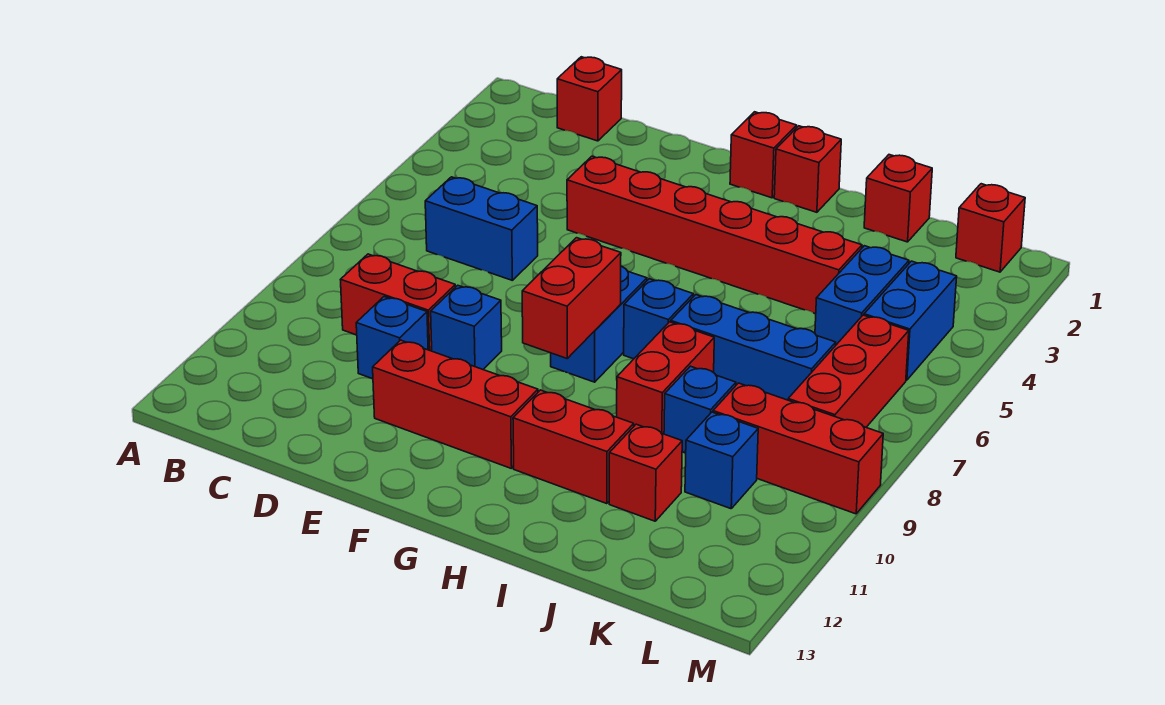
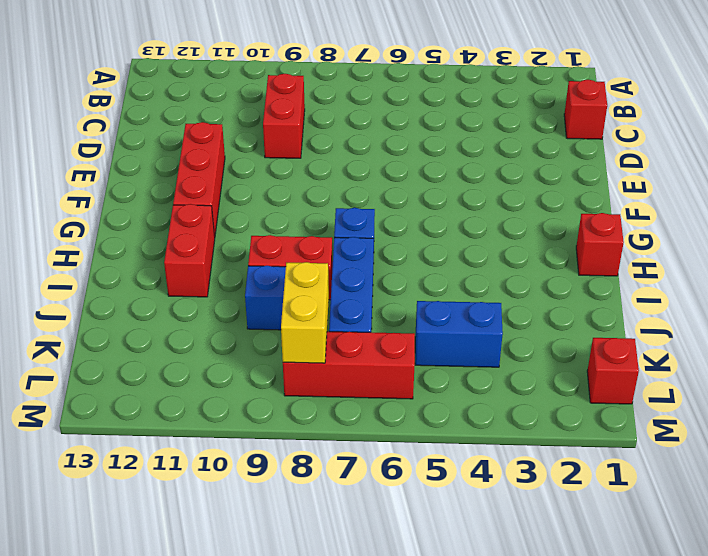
yellow 1x2 brick [281,262,329,363] -> none
none -> blue 1x2 brick [425,177,538,280]
none -> blue 1x1 brick [356,297,428,379]
none -> red 1x6 brick [567,156,862,314]

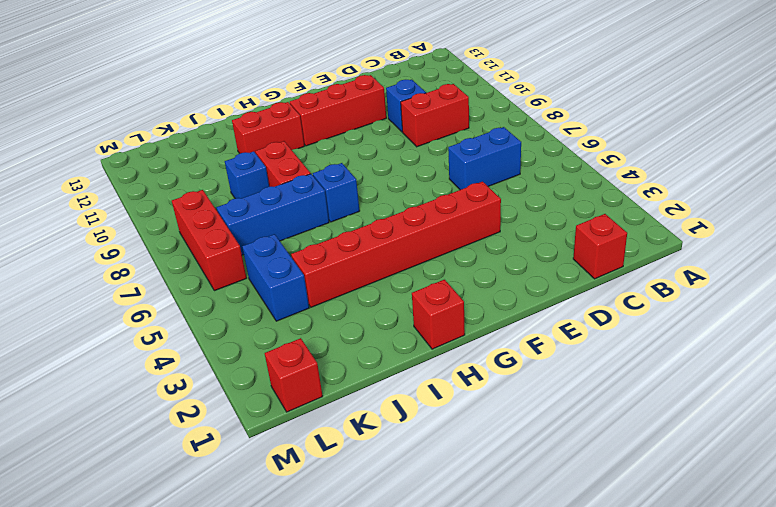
none -> blue 1x1 brick [431,285,502,369]
none -> red 1x1 brick [730,112,797,198]
none -> blue 1x2 brick [551,266,647,382]

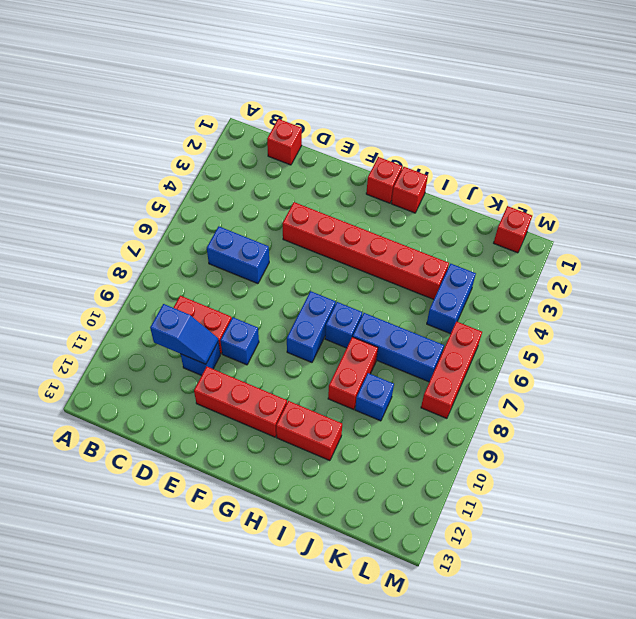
blue 1x2 slope [150,304,218,364] -> none
none -> red 1x1 brick [864,155,932,242]
none -> red 1x1 brick [609,424,682,521]
none -> red 1x3 brick [713,383,883,514]

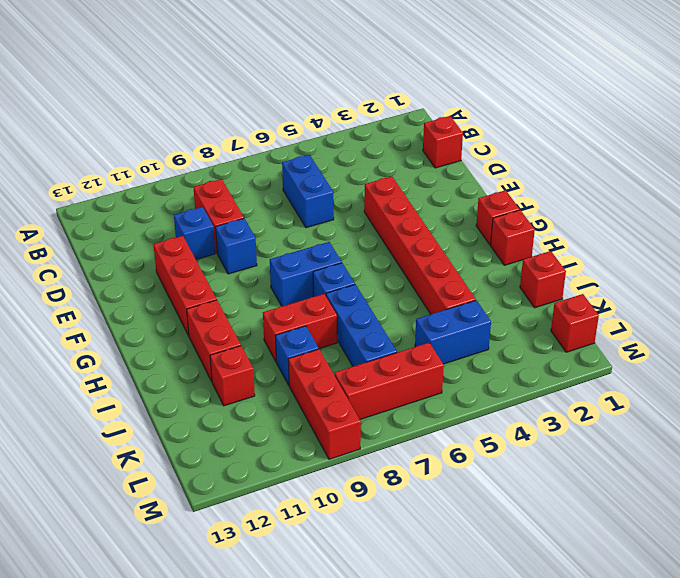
none -> blue 1x1 brick [685,412,758,509]
none -> blue 1x2 brick [864,261,957,380]
none -> red 1x2 brick [522,238,621,358]

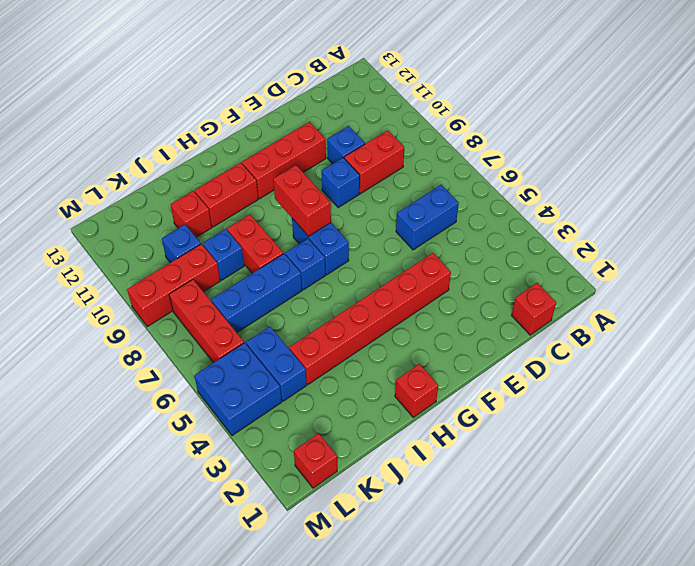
blue 2x2 brick [194,343,282,436] -> blue 1x2 brick [864,261,957,380]
none -> red 1x1 brick [730,112,797,198]
none -> red 1x1 brick [864,155,932,242]

